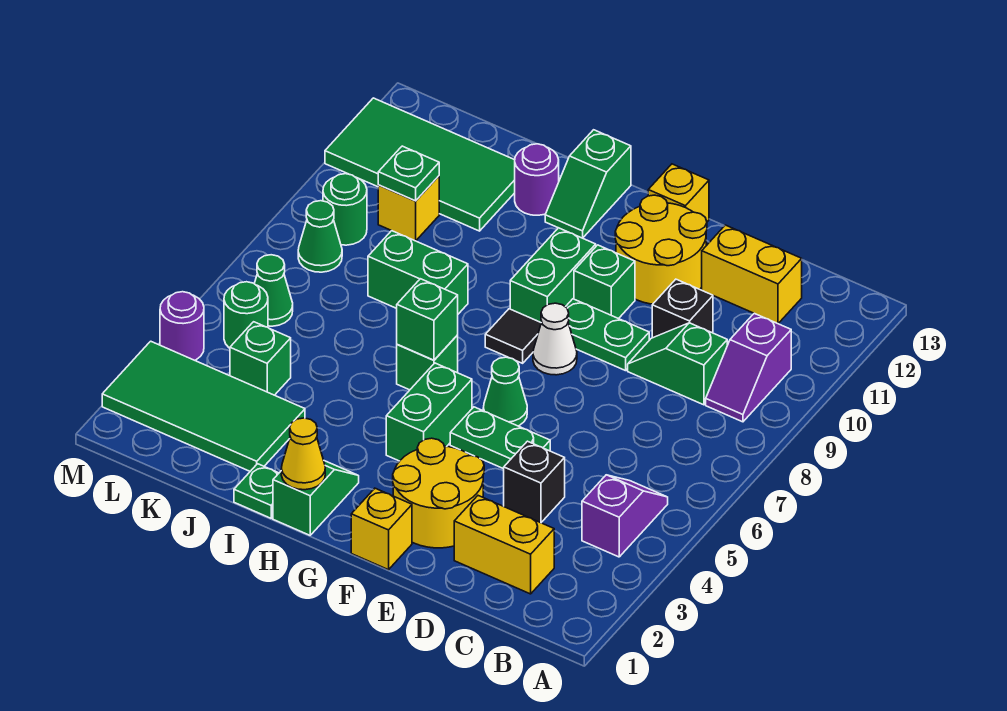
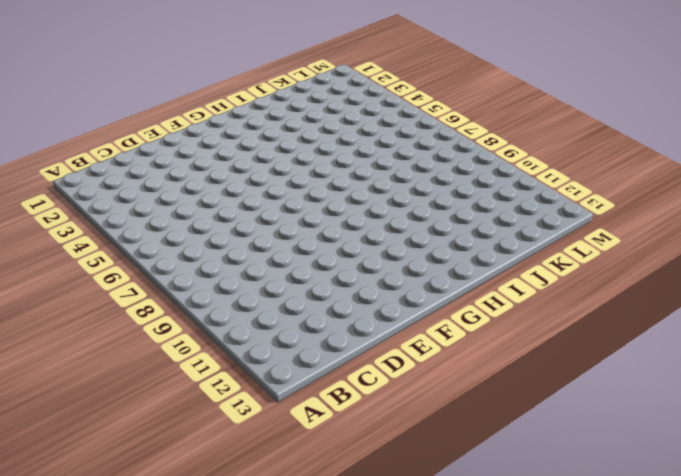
none -> purple 1x2 slope [582,475,668,557]
none -> purple 1x2 slope [706,313,791,422]
none -> yellow 1x2 brick [454,496,554,594]
none -> green 1x2 slope [628,323,727,405]

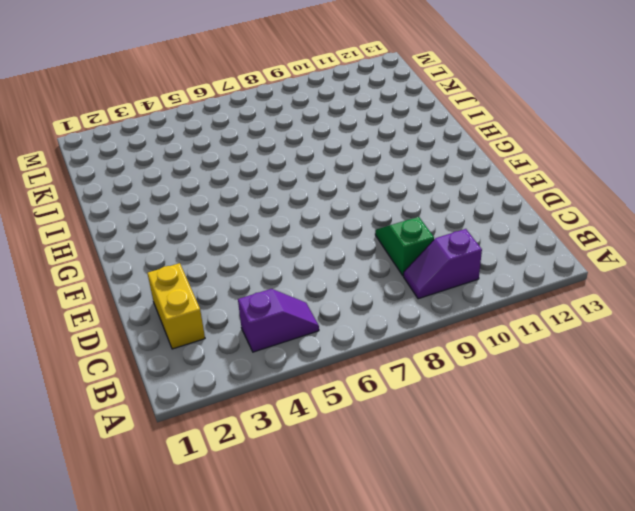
none -> yellow 1x2 brick [702,225,802,324]
none -> black 1x1 brick [504,441,565,523]
none -> black 1x1 brick [652,279,713,338]
none -> yellow 2x2 round brick [393,438,484,548]

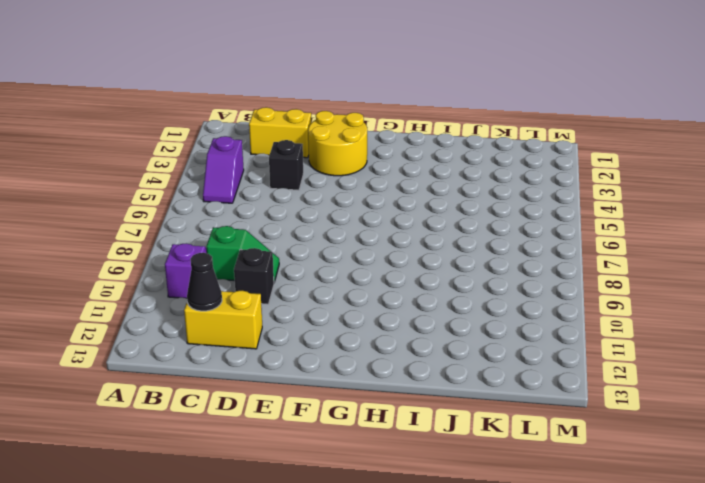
black 1x1 cone [187,253,222,311] -> none
none -> green 1x2 plate [450,407,550,469]
none -> green 1x2 plate [566,299,649,371]
none -> yellow 2x2 round brick [615,195,707,304]
none -> yellow 1x1 brick [351,488,412,570]

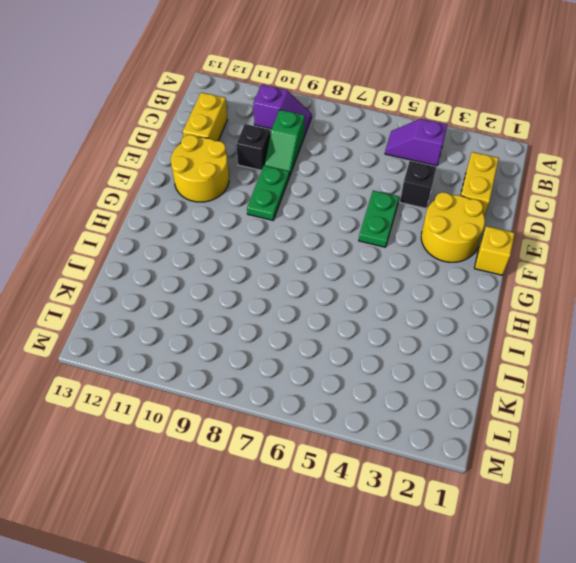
none -> green 1x1 cone [483,357,527,426]
none -> white 1x1 cone [533,303,577,375]
none -> green 1x1 brick [574,245,635,319]
none -> yellow 1x1 brick [648,164,709,222]

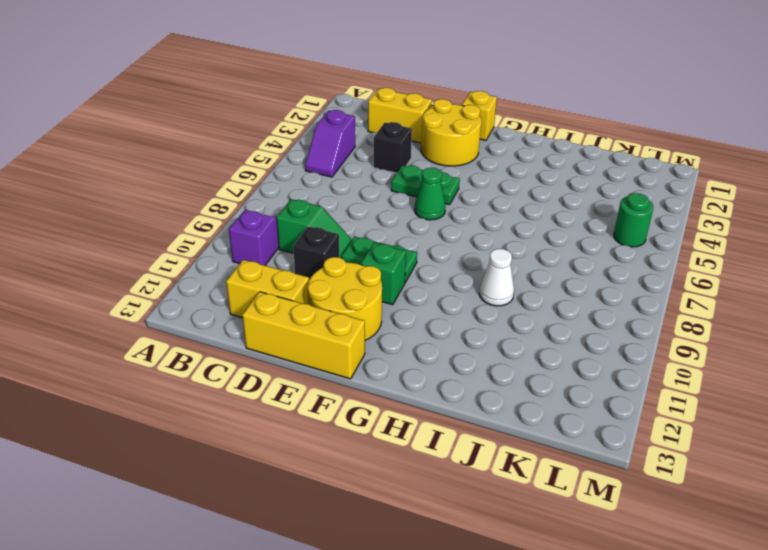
yellow 1x3 brick [242,292,365,379] -> yellow 1x1 brick [648,164,709,222]
white 1x1 cone [479,249,514,306] -> white 1x1 cone moved to [533,303,577,375]
none -> green 1x2 brick [386,363,472,461]
none -> black 1x1 tile [485,309,541,363]
none -> green 1x2 brick [510,228,596,322]
none -> green 1x2 slope [273,461,359,535]

